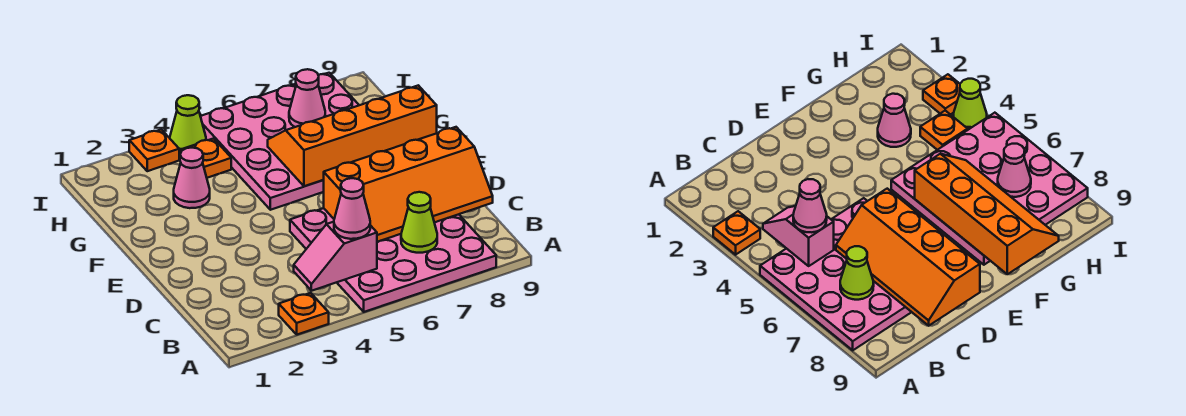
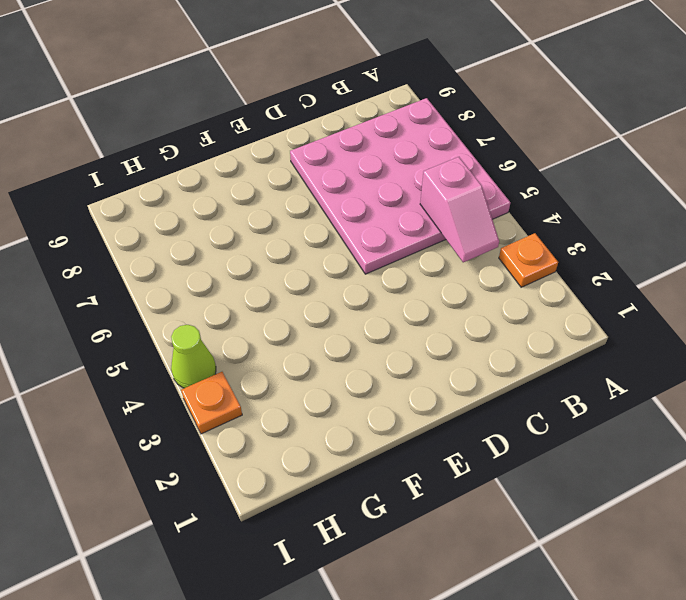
none -> pink 4x4 plate [200,73,359,210]
none -> pink 1x1 cone [174,148,210,208]
none -> orange 1x1 plate [182,139,231,178]

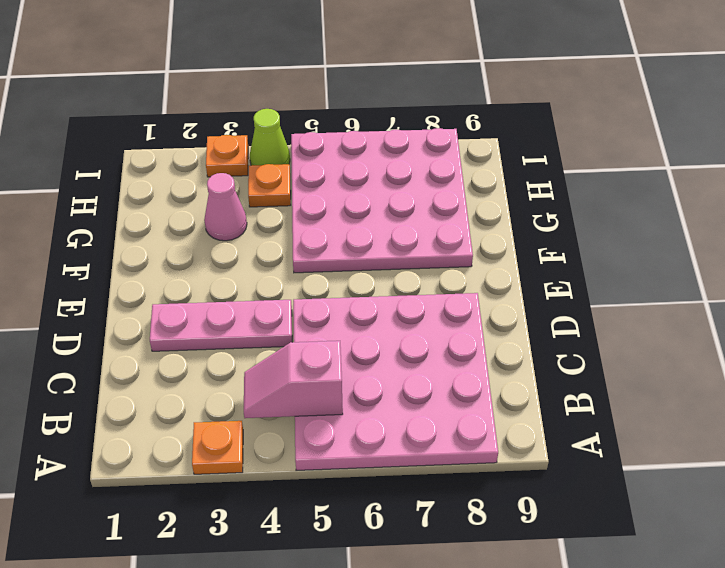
pink 1x3 plate [150,300,292,351] -> none
none -> lime 1x1 cone [401,192,437,253]
none -> orange 2x4 slope [324,127,493,242]
none -> orange 2x4 slope [268,85,437,186]

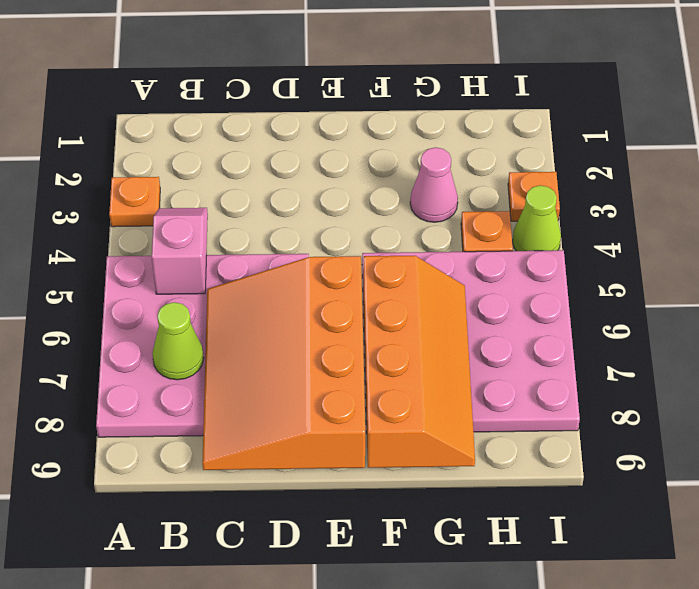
orange 3x4 slope [202,256,365,470] -> orange 2x4 slope [324,127,493,242]
none -> pink 1x1 cone [289,69,325,127]
none -> pink 1x1 cone [334,178,370,239]

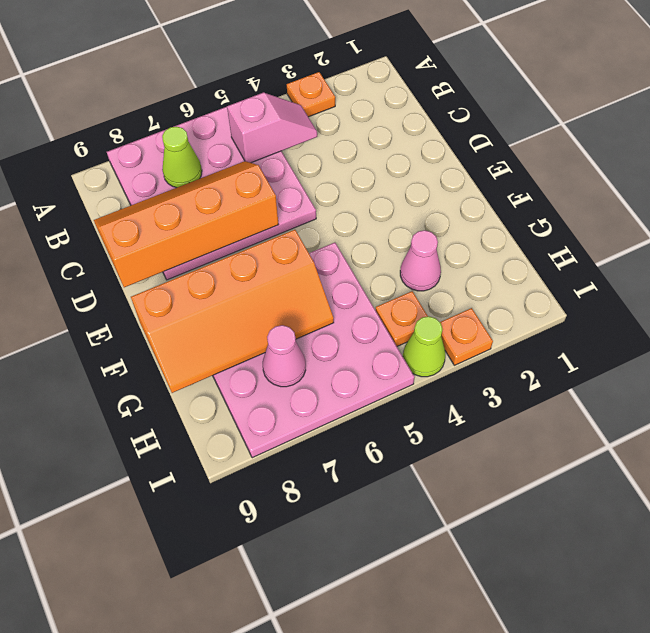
none -> pink 1x1 cone [334,178,370,239]

